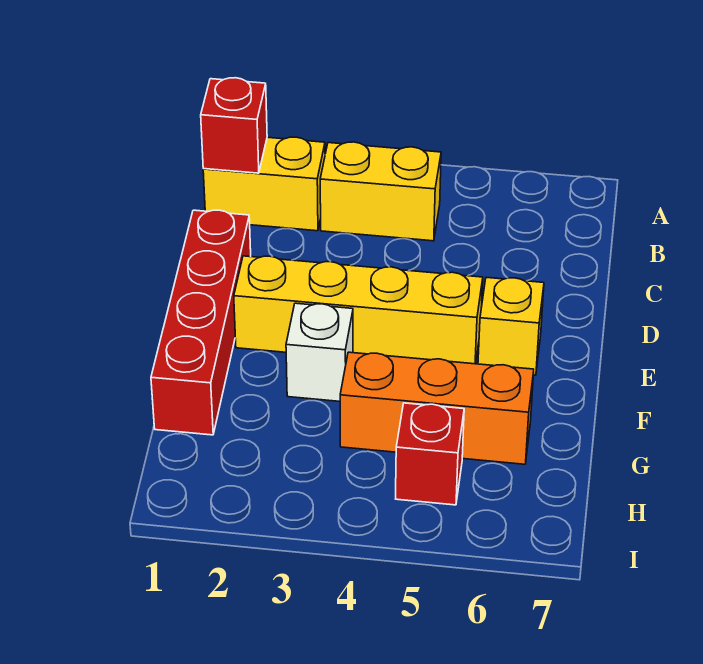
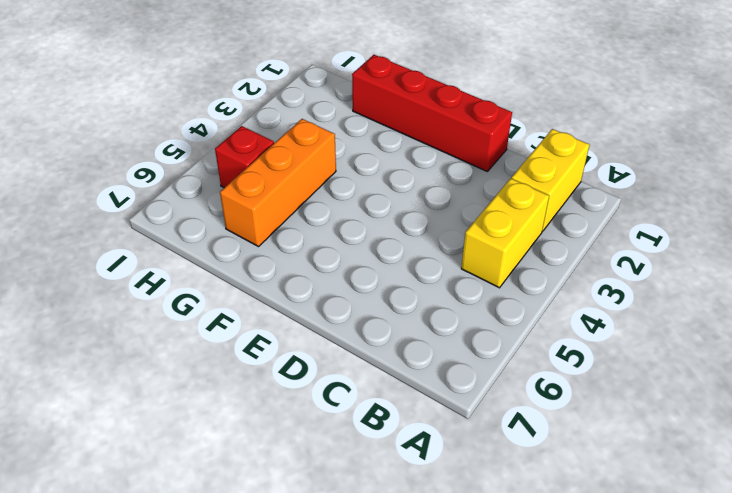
none -> yellow 1x4 brick [234,256,483,364]
none -> yellow 1x1 brick [478,277,544,375]

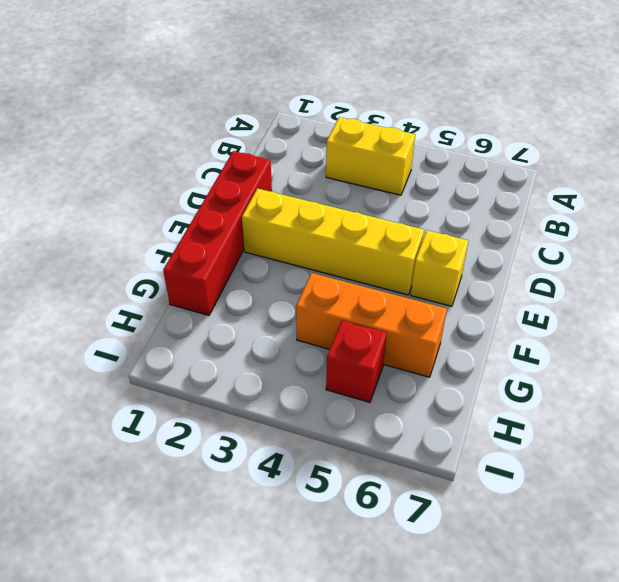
none -> yellow 1x2 brick [203,137,325,231]
none -> white 1x1 brick [286,303,353,401]

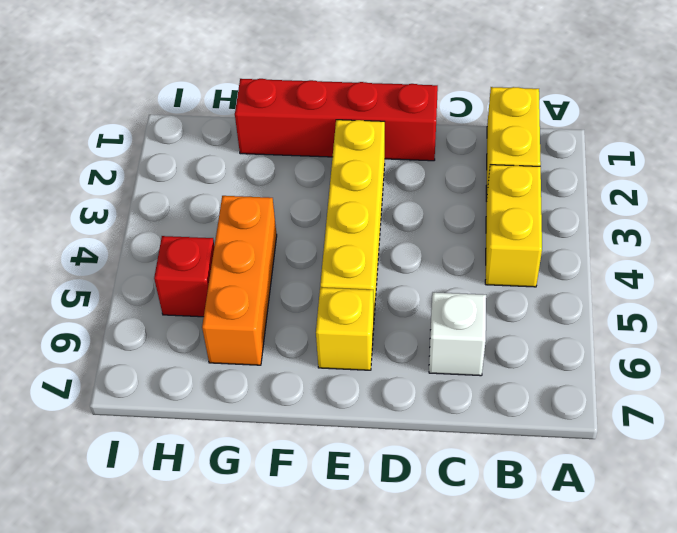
white 1x1 brick [429,292,486,376] -> white 1x1 brick moved to [286,303,353,401]
none -> red 1x1 brick [201,78,267,173]

